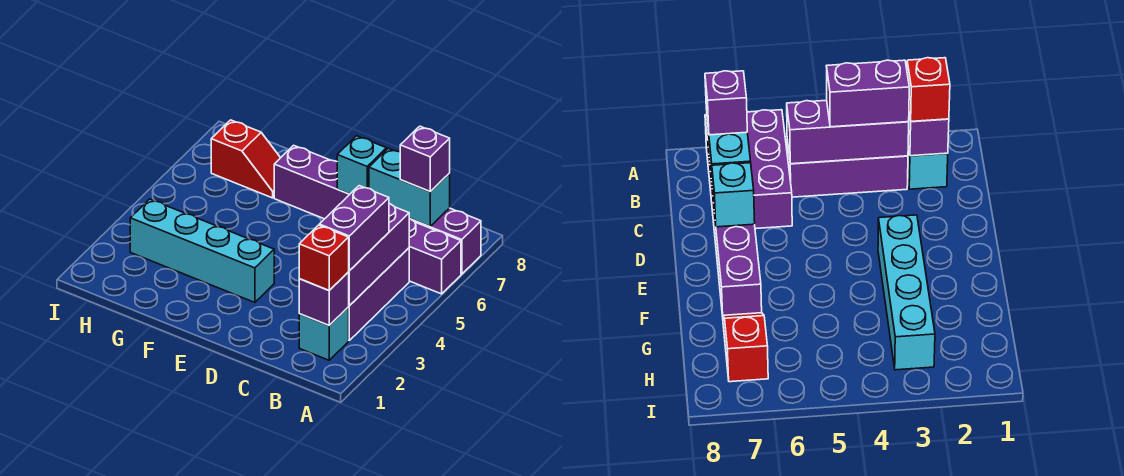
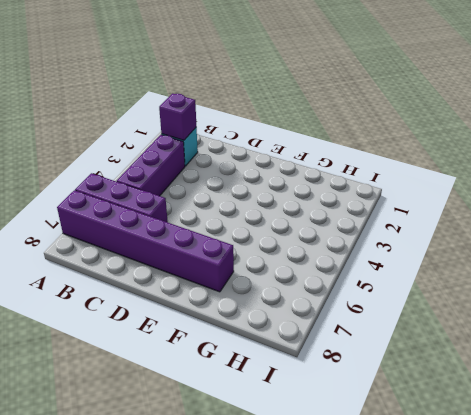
none -> cyan 1x4 brick [130,199,274,302]
none -> red 1x2 slope [211,120,280,198]
none -> purple 1x3 brick [349,204,410,306]

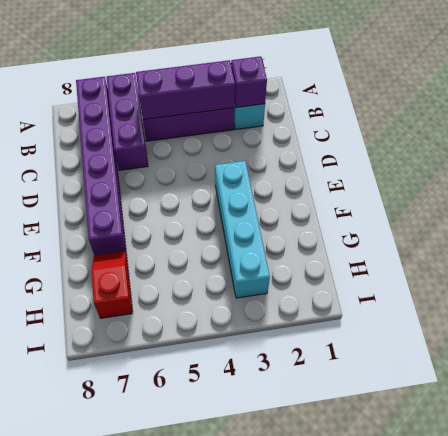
none -> cyan 1x2 brick [369,149,450,226]
none -> cyan 1x1 brick [337,136,387,194]
none -> red 1x1 brick [299,225,349,290]

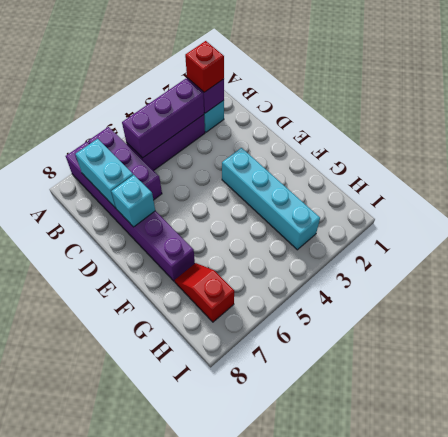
none -> purple 1x2 brick [319,186,389,271]
none -> purple 1x1 brick [400,126,450,192]

